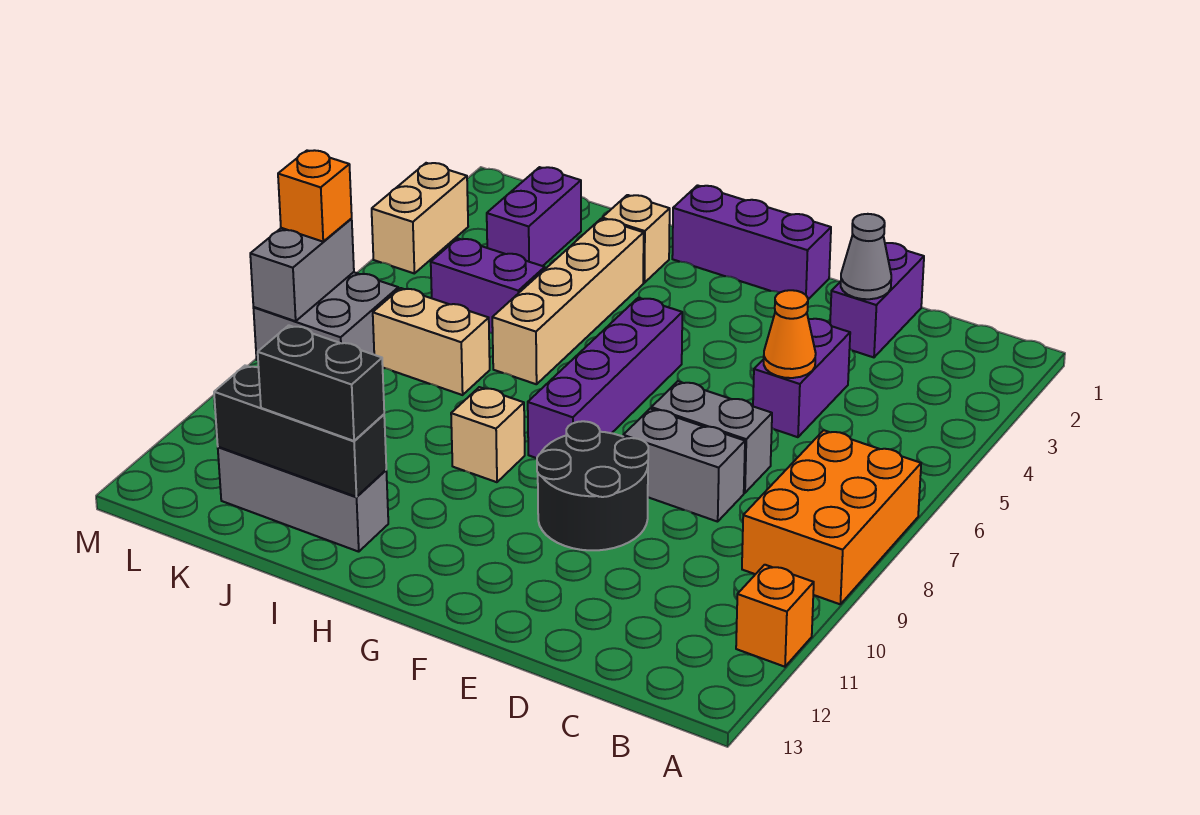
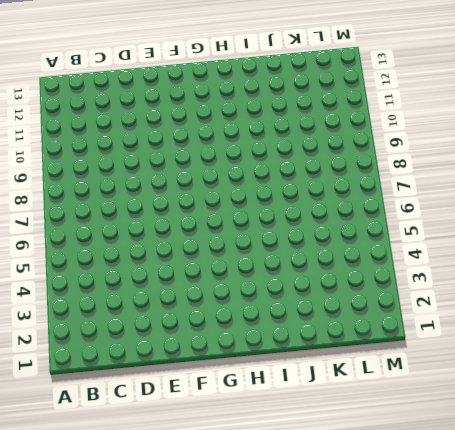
none -> orange 2x3 brick [742,430,921,604]
none -> orange 1x1 brick [736,565,814,667]
none -> purple 1x2 brick [830,243,924,357]

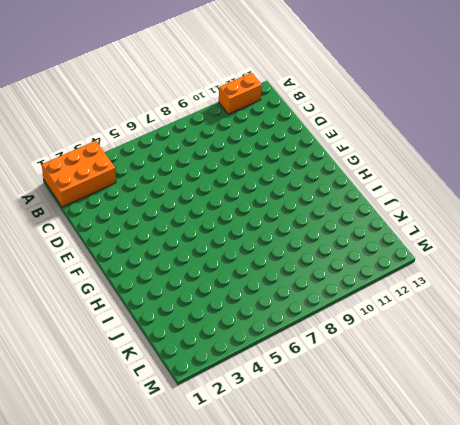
orange 2x3 brick [42,141,116,207] -> orange 2x3 brick moved to [742,430,921,604]
orange 1x2 brick [219,73,262,114] -> orange 1x1 brick [736,565,814,667]
none -> purple 1x2 brick [830,243,924,357]
none -> purple 1x2 brick [753,319,850,437]
none -> grey 1x2 brick [652,381,772,493]

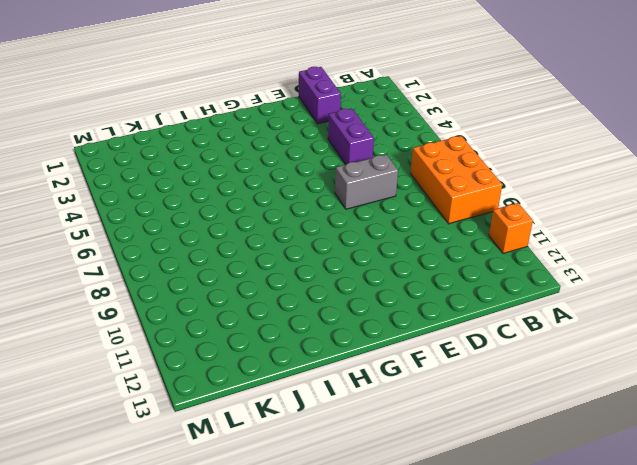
none -> grey 1x2 brick [623,408,745,522]
none -> black 2x2 round brick [537,421,648,550]
none -> purple 1x3 brick [672,185,831,299]

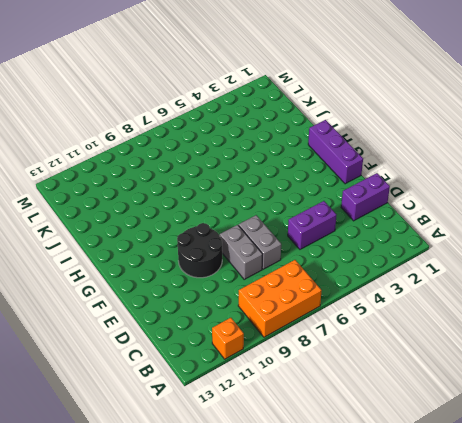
none -> purple 1x4 brick [528,298,682,458]
none -> tan 1x1 brick [451,387,525,482]
none -> tan 1x1 brick [602,195,670,283]

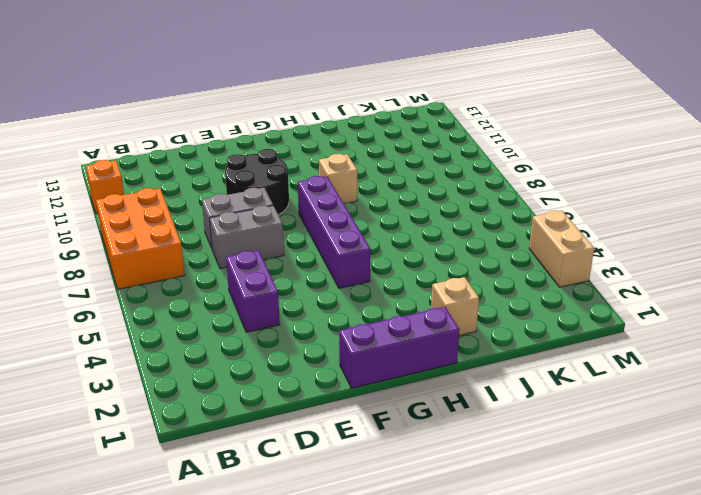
none -> purple 1x2 brick [830,243,924,357]
none -> tan 1x4 brick [492,219,644,384]
none -> grey 1x3 brick [218,447,388,552]

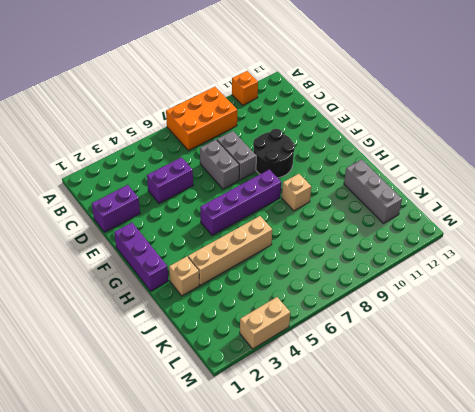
none -> purple 1x2 brick [431,238,545,333]
none -> tan 1x2 brick [373,288,490,395]
none -> purple 1x2 brick [487,167,581,266]

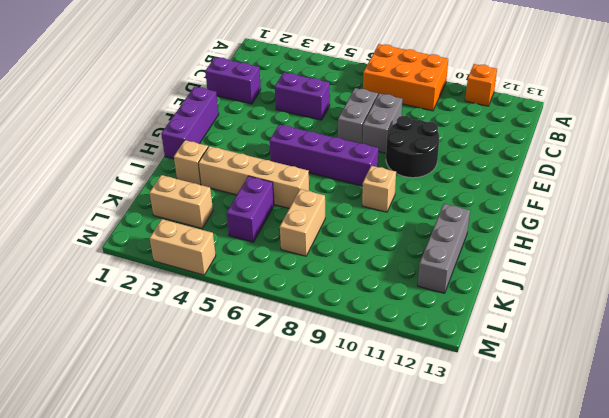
tan 1x2 brick [150,175,213,228] -> purple 1x2 brick [487,167,581,266]
none -> grey 2x2 brick [253,272,398,360]
none -> grey 1x1 cone [841,214,891,299]
none -> orange 1x1 cone [764,290,816,378]

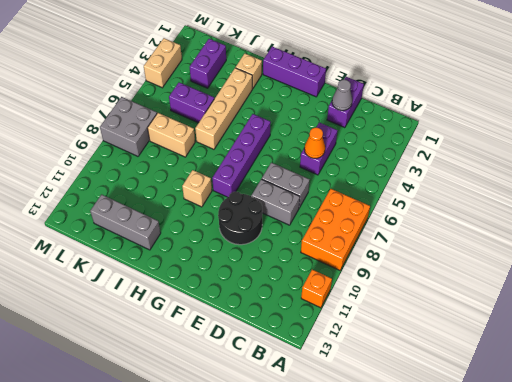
none -> black 1x3 brick [214,365,386,497]
none -> grey 1x2 brick [250,219,354,321]
none -> black 1x2 brick [258,325,384,441]

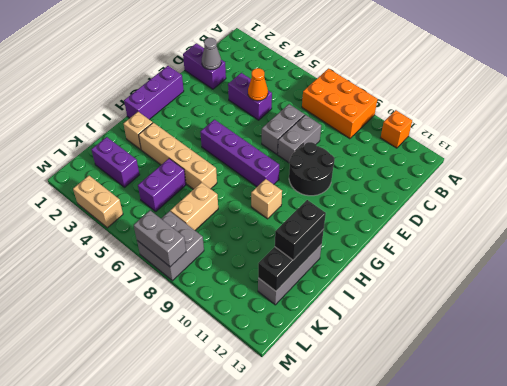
none -> orange 1x1 brick [278,150,352,242]

